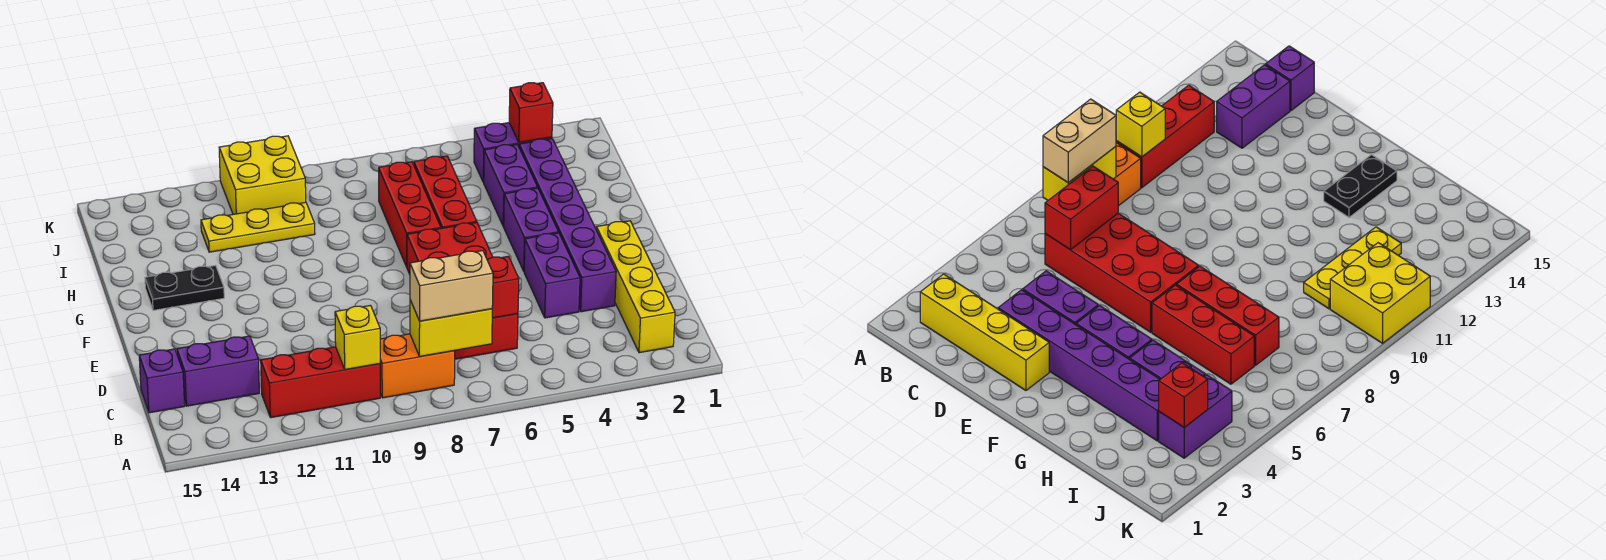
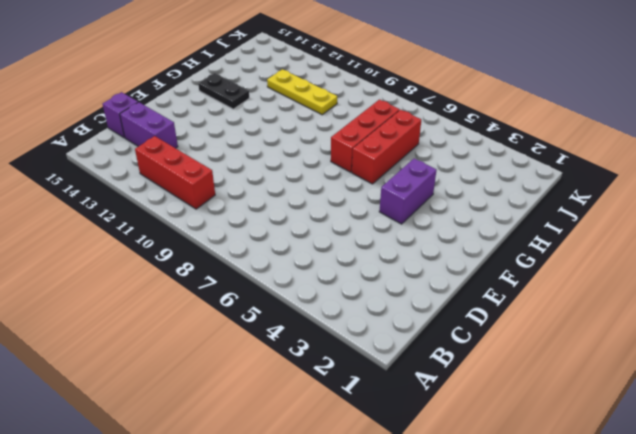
none -> yellow 1x4 brick [596,221,675,353]
none -> orange 1x2 brick [380,334,455,398]
none -> red 2x4 brick [407,223,518,359]

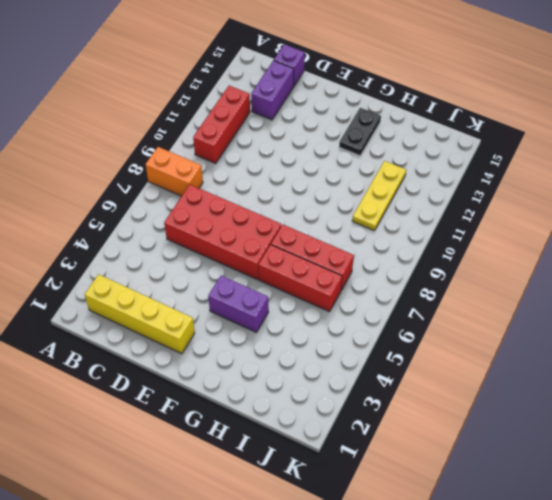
orange 1x2 brick [146,147,203,196] -> orange 1x2 brick turned to [380,334,455,398]
none -> purple 1x6 brick [519,139,616,312]
none -> purple 1x2 brick [524,233,580,318]
none -> purple 1x2 brick [483,144,538,226]

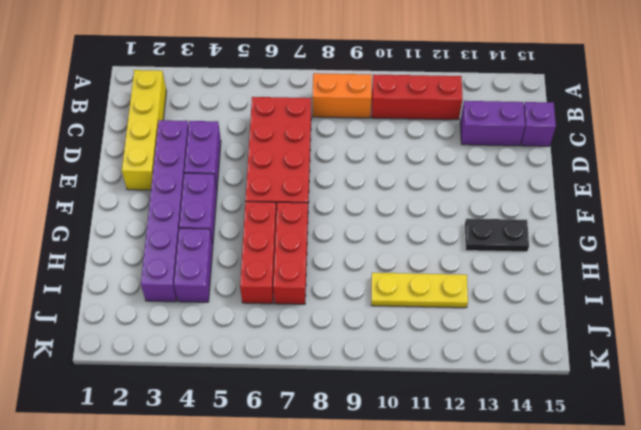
none -> purple 1x2 brick [474,123,552,182]
none -> yellow 2x2 brick [219,136,306,214]
none -> yellow 1x2 brick [410,300,492,356]

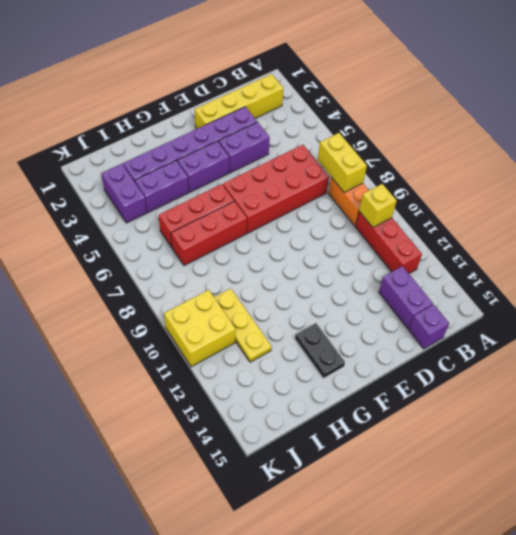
none -> red 1x2 brick [487,256,519,318]
none -> red 1x1 brick [509,83,553,143]
none -> tan 1x2 brick [410,251,493,321]

